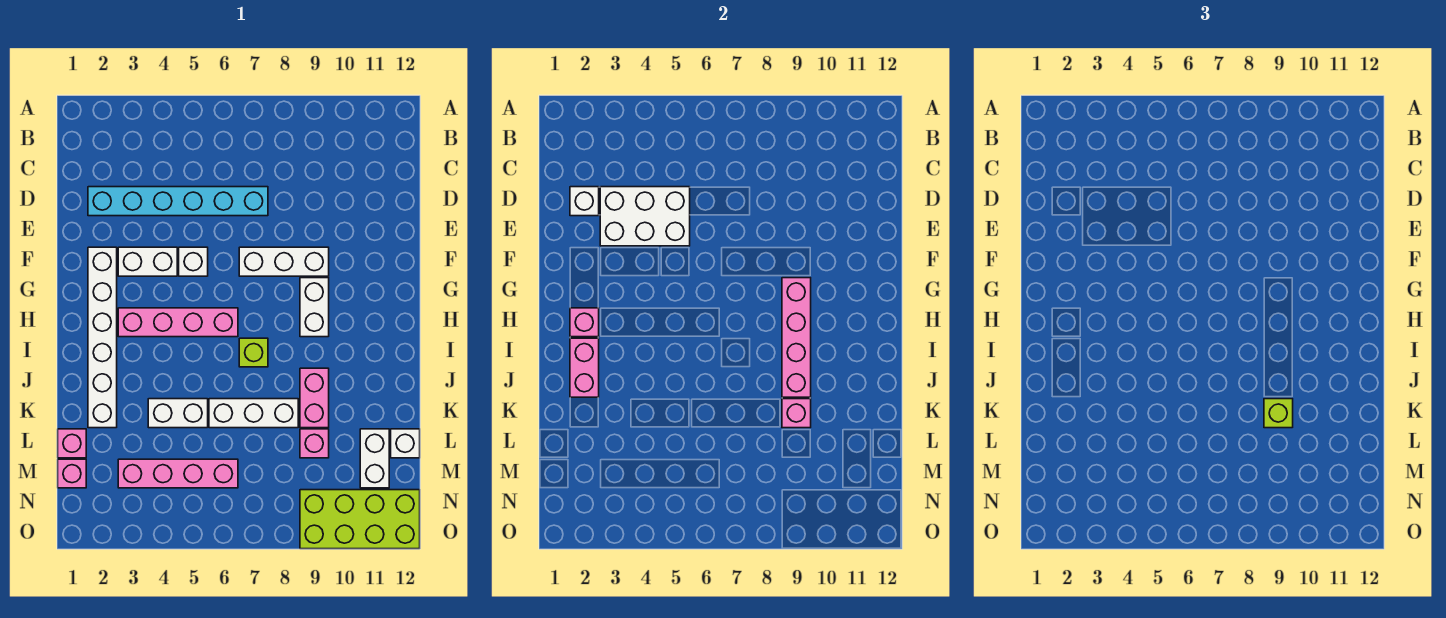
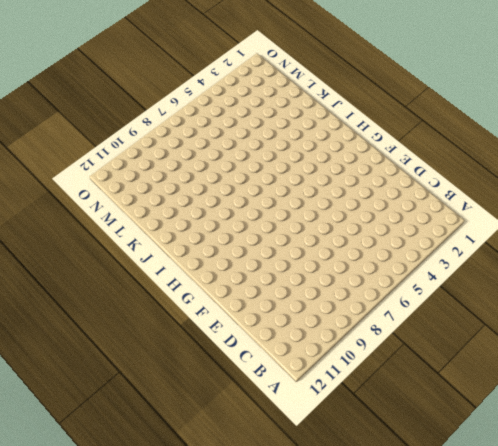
none -> cyan 1x6 brick [88,187,268,216]
none -> white 1x6 brick [88,247,117,428]
none -> white 1x2 brick [118,247,177,276]

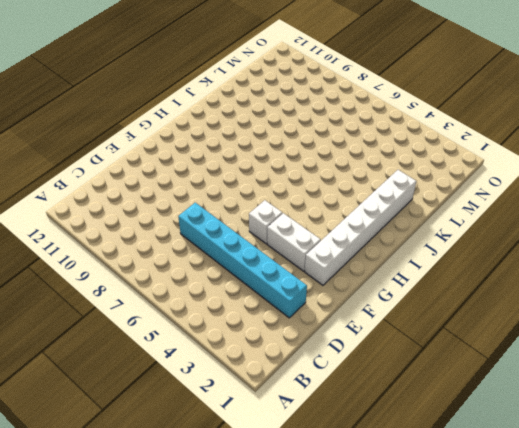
none -> white 1x3 brick [239,247,329,276]
none -> white 1x2 brick [300,278,329,337]
none -> pink 1x4 brick [118,308,238,337]

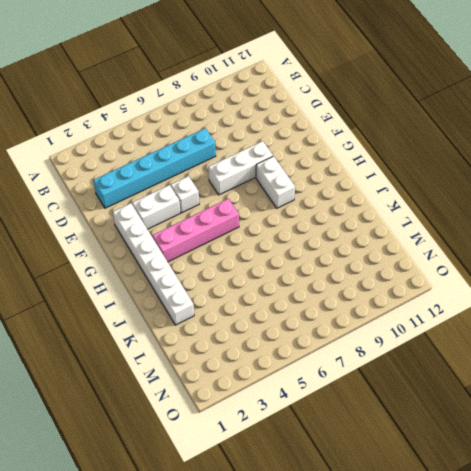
none -> lime 1x1 brick [239,338,268,367]
none -> pink 1x2 brick [300,368,329,428]
none -> white 1x2 brick [148,399,208,428]

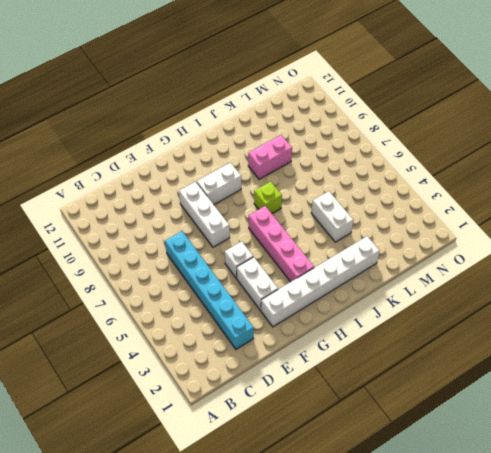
none -> white 1x3 brick [209,399,298,428]
none -> pink 1x1 brick [58,429,86,458]
none -> pink 1x1 brick [300,429,329,458]

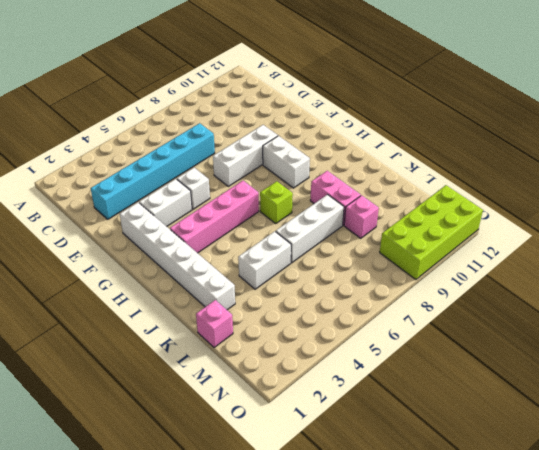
none -> white 1x2 brick [360,429,389,488]
none -> white 1x1 brick [391,429,420,458]
none -> pink 1x1 brick [58,459,86,488]

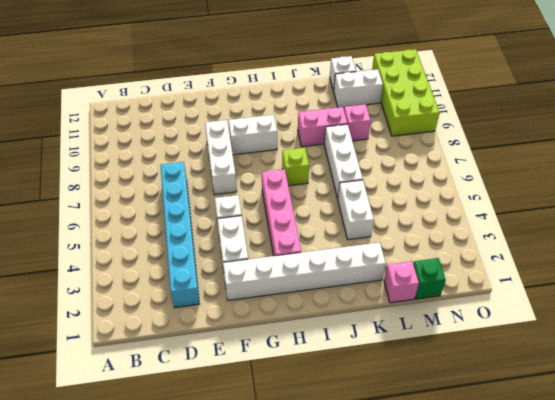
green 1x1 brick [413,258,446,299] -> pink 1x1 brick [58,459,86,488]
none -> pink 1x4 brick [118,459,238,488]
none -> white 1x1 brick [570,187,599,216]
none -> white 2x3 brick [600,187,690,246]

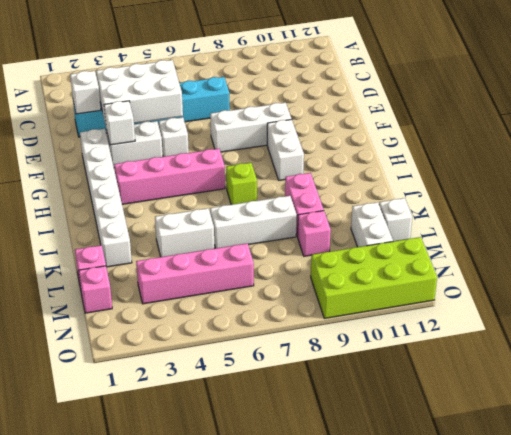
white 1x1 brick [104,101,135,145] -> none
none -> pink 1x4 brick [782,278,811,397]
none -> pink 1x1 brick [570,308,599,337]
none -> pink 1x2 brick [570,338,599,397]

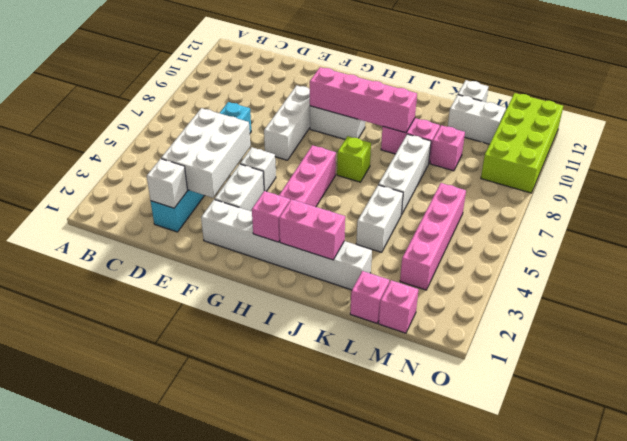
none -> pink 1x1 brick [782,399,811,428]
none -> lime 1x1 brick [1264,399,1293,428]

